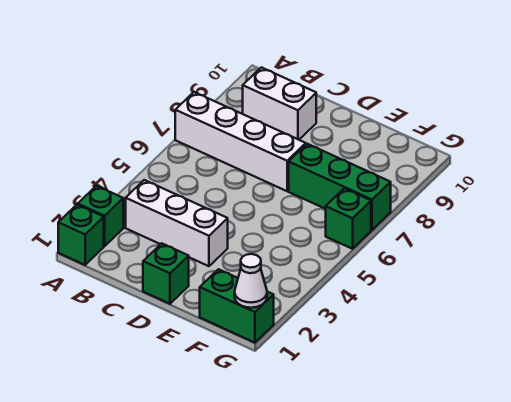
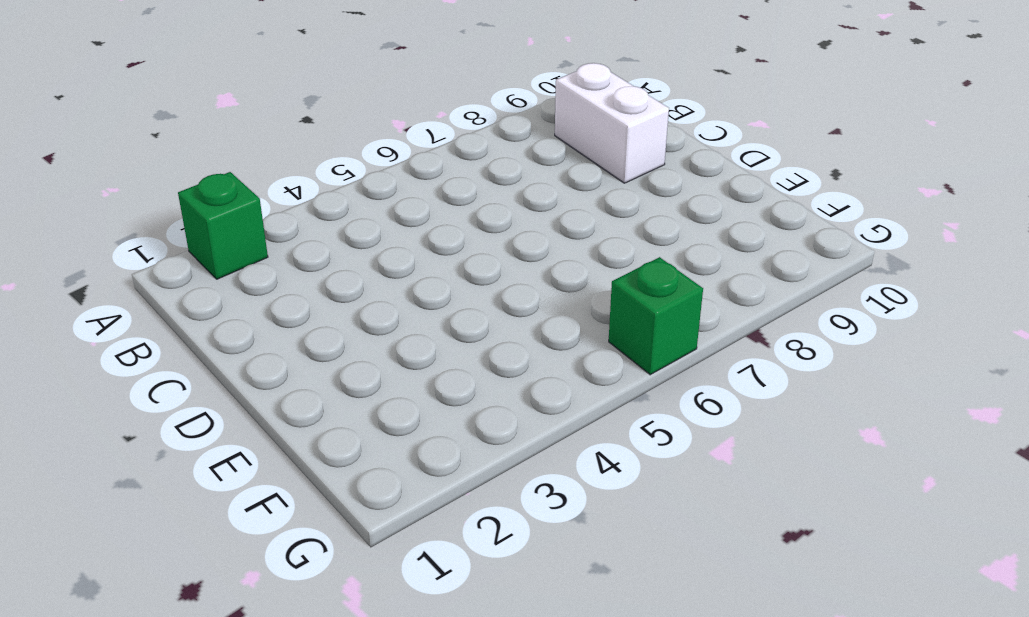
none -> green 1x1 brick [58,205,104,265]
none -> white 1x4 brick [175,92,306,191]

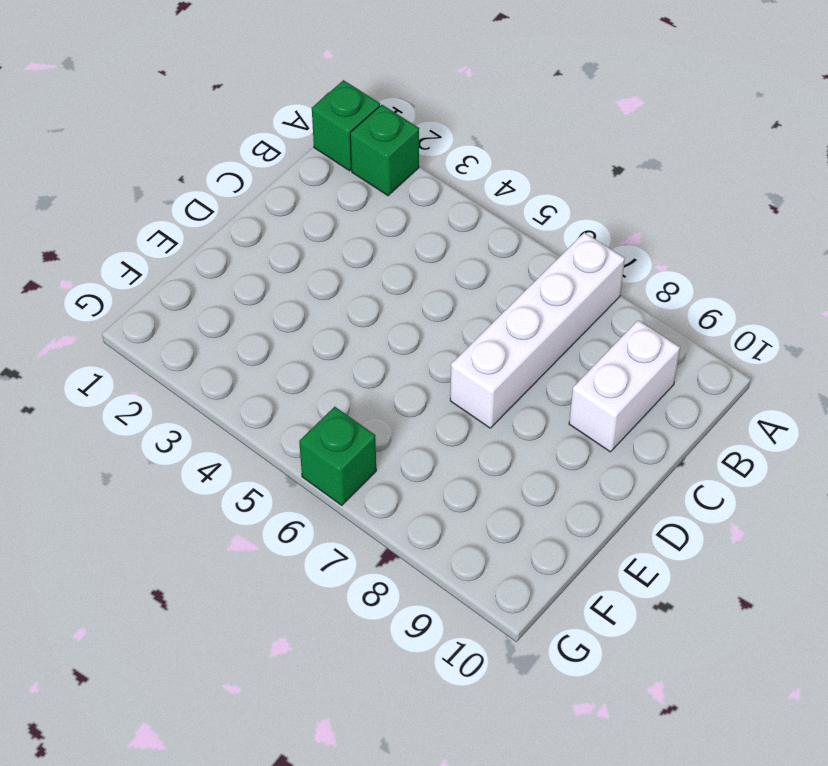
none -> white 1x3 brick [126,180,228,266]
none -> green 1x1 brick [143,243,189,304]

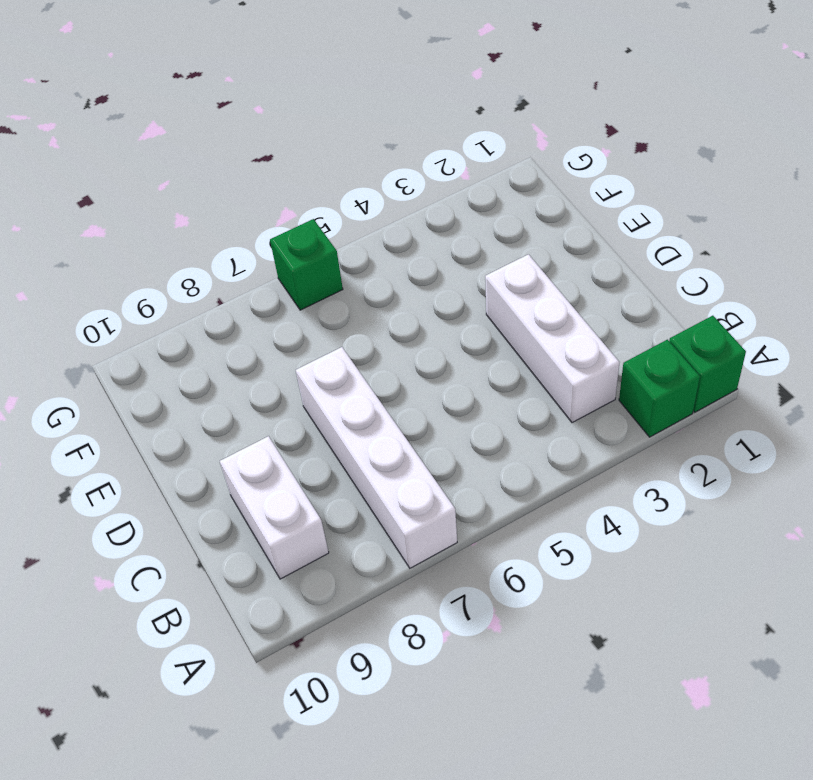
none -> green 1x1 brick [143,243,189,304]
none -> green 1x3 brick [289,144,391,230]

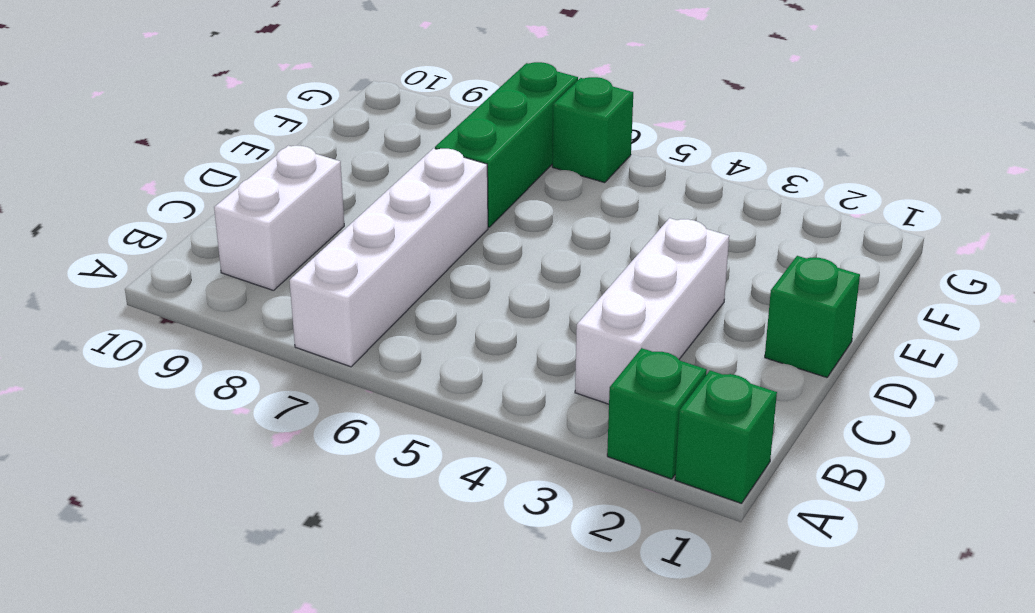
none -> green 1x2 brick [200,269,274,343]
none -> white 1x1 cone [234,254,267,308]

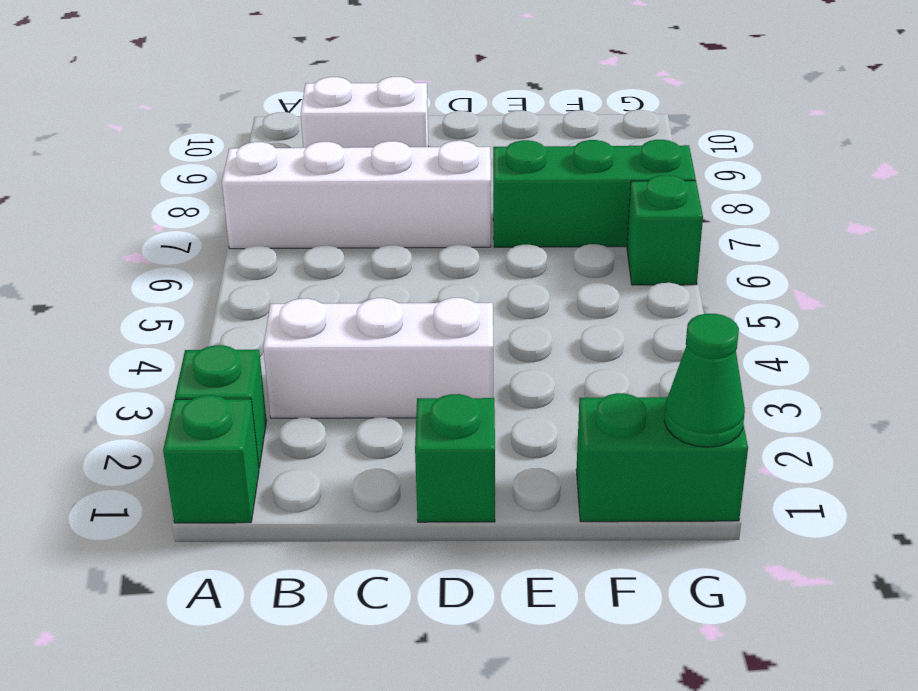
green 1x1 cone [664,314,745,447] -> white 1x1 cone [234,254,267,308]

